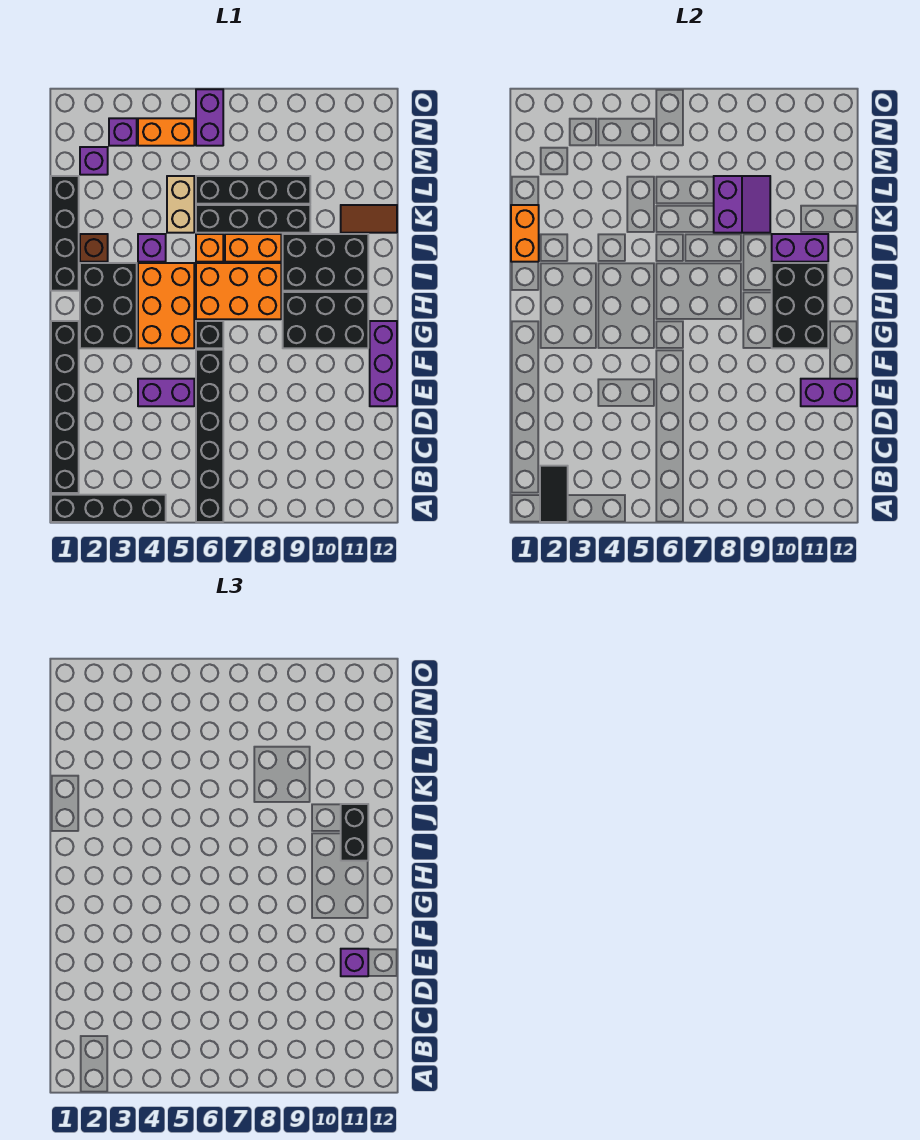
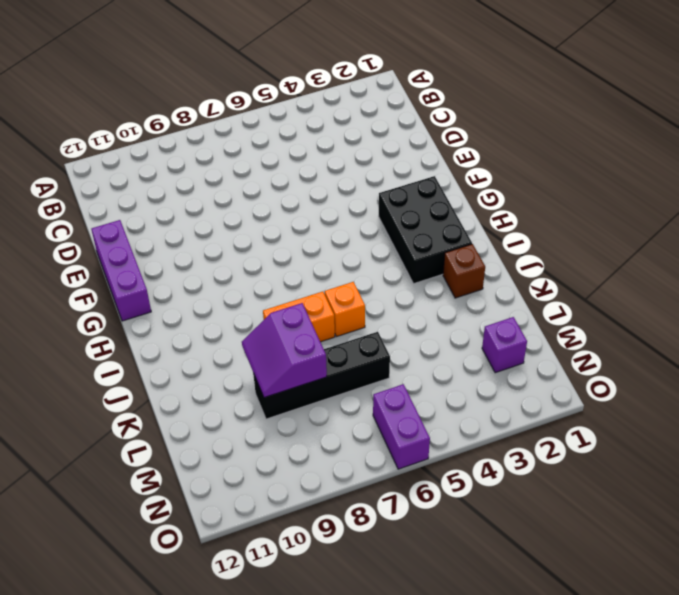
none -> black 1x4 brick [51,495,166,522]
none -> black 1x6 brick [196,350,223,522]
none -> black 1x6 brick [51,321,79,493]
none -> purple 1x2 brick [138,379,194,406]

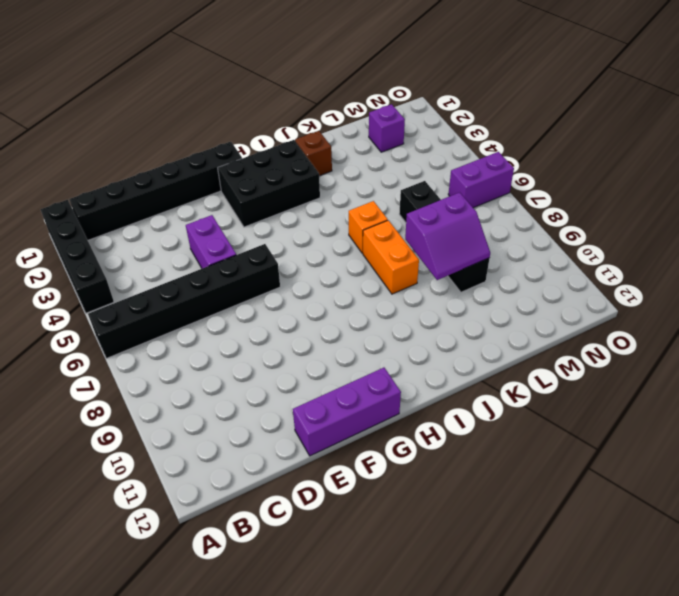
none -> orange 2x3 brick [138,263,194,348]
none -> black 1x1 brick [196,321,223,348]
none -> black 2x3 brick [283,292,368,348]
none -> orange 2x3 brick [196,263,281,319]

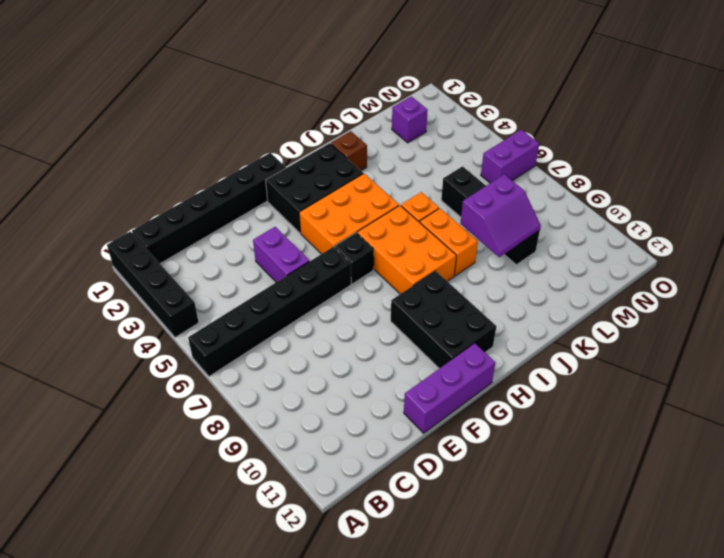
none -> black 1x4 brick [51,176,79,291]
none -> black 2x3 brick [283,234,368,291]
none -> purple 1x1 brick [138,234,166,262]
none -> tan 1x2 brick [167,176,194,233]

